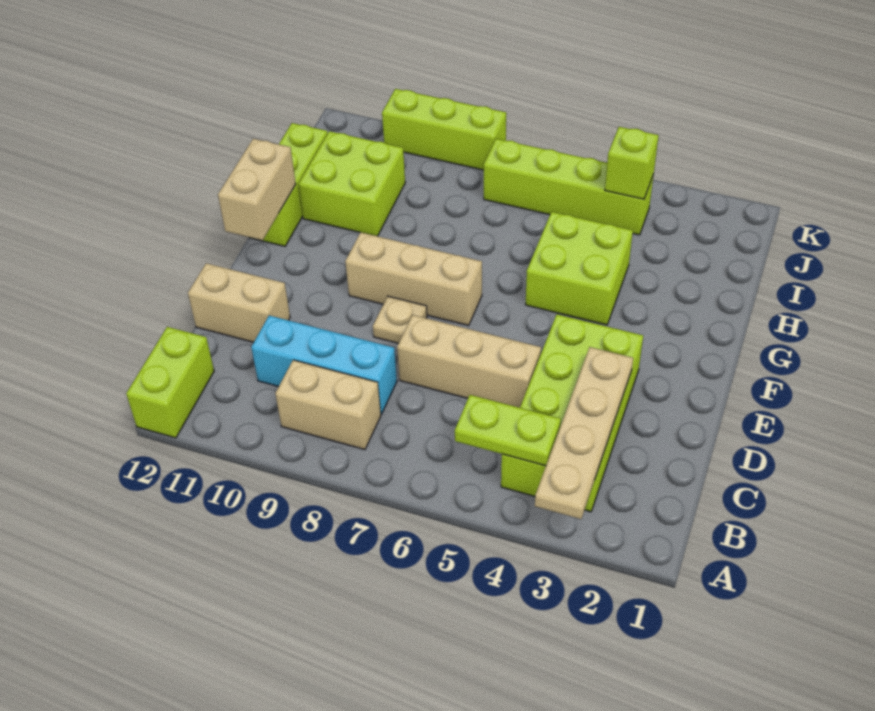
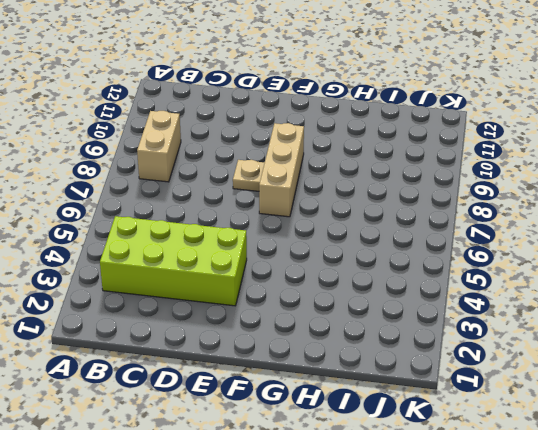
none -> lime 1x2 brick [126,327,214,438]
none -> cyan 1x3 brick [251,316,397,414]
none -> tan 1x3 brick [397,315,541,408]

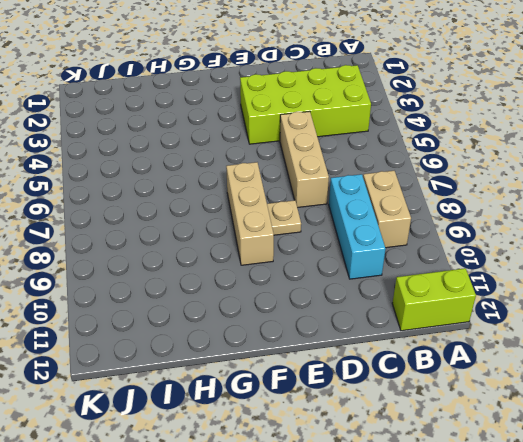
none -> tan 1x2 brick [188,263,290,342]
none -> lime 2x2 brick [526,212,633,325]
none -> lime 1x3 brick [249,123,328,246]

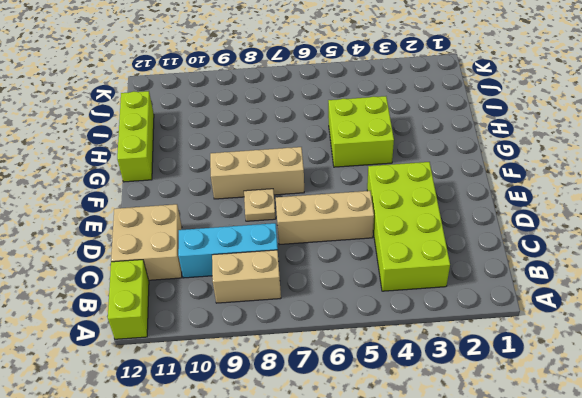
tan 2x2 brick [111,204,182,280] -> tan 1x2 brick [188,263,290,342]
none -> lime 2x2 brick [298,131,405,236]
none -> lime 1x4 brick [484,139,654,235]
none -> lime 1x3 brick [382,89,506,170]

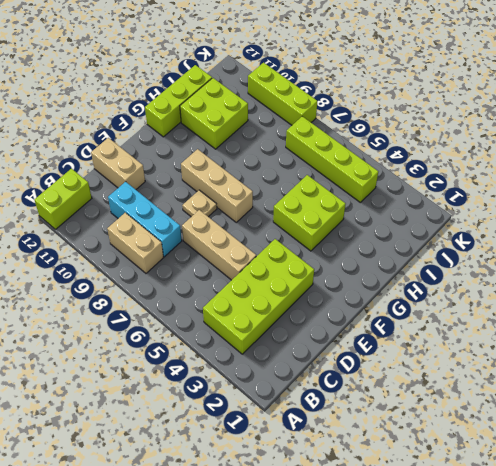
none -> tan 1x4 plate [535,347,633,519]
none -> lime 1x2 plate [455,395,561,466]
none -> tan 1x2 brick [218,139,296,240]

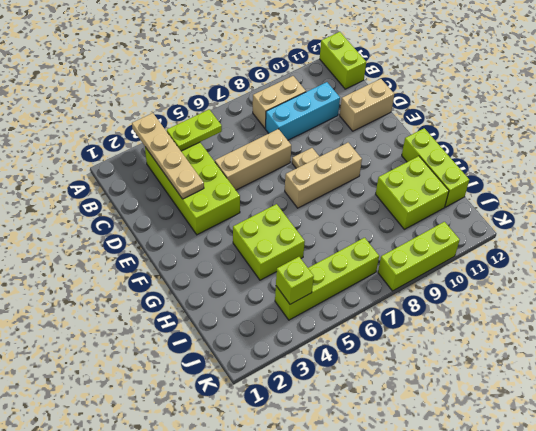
none -> tan 1x2 brick [218,139,296,240]

